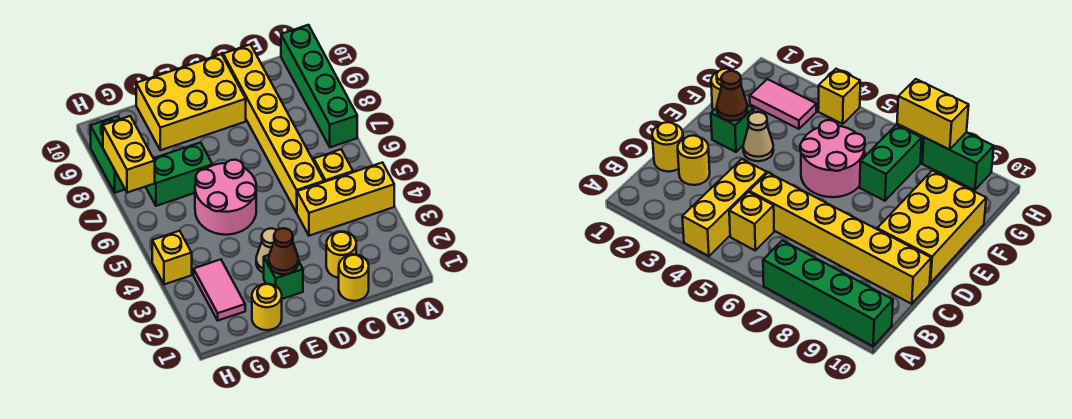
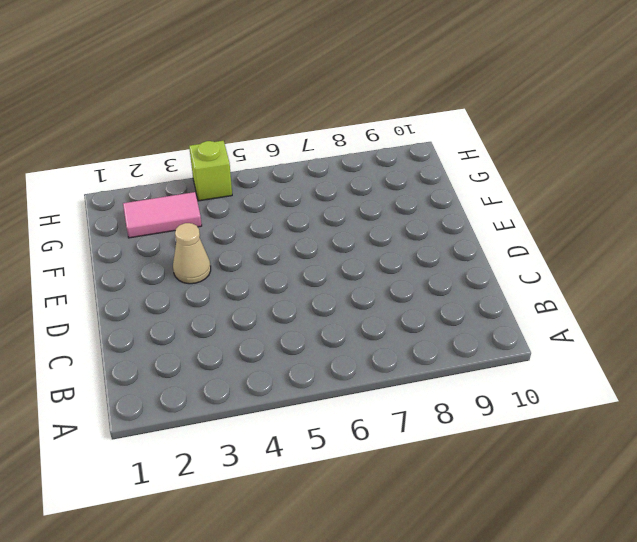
lime 1x1 brick [189,141,232,201] -> yellow 1x1 brick [152,231,192,285]
none -> yellow 1x3 brick [297,163,394,236]
none -> green 1x4 brick [281,25,357,147]
none -> yellow 1x1 brick [314,149,353,182]

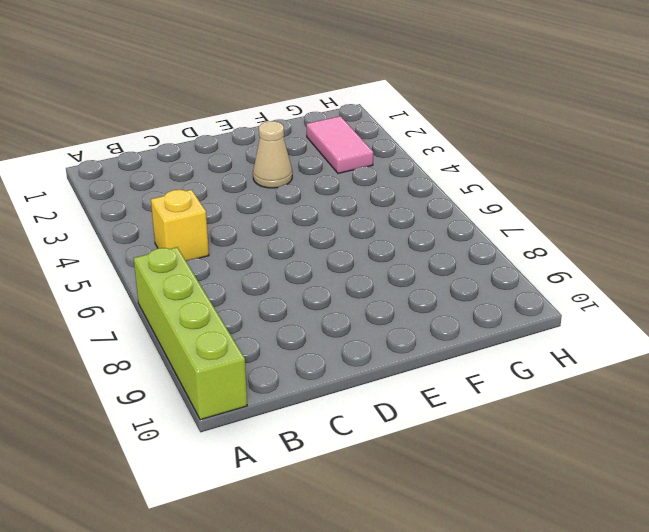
lime 1x4 brick [134,247,247,420] -> green 1x4 brick [281,25,357,147]
none -> yellow 1x3 brick [297,163,394,236]
none -> yellow 1x1 round brick [339,254,369,301]
none -> yellow 1x1 round brick [326,232,356,278]

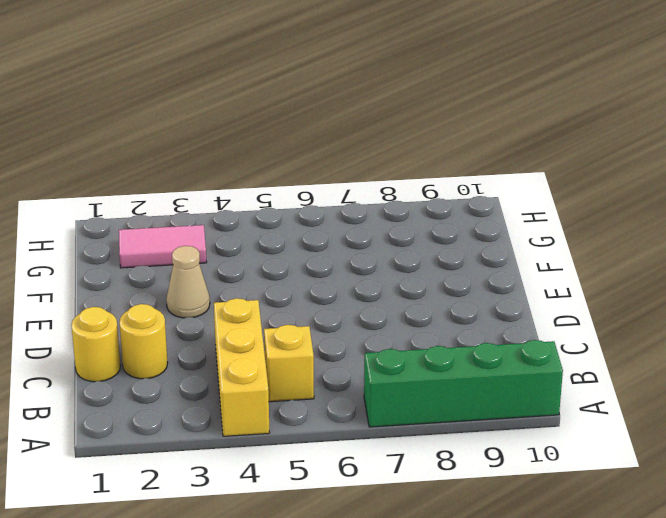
none -> yellow 1x6 brick [223,44,324,213]
none -> yellow 2x3 brick [136,54,246,150]
none -> green 1x1 brick [264,255,303,299]

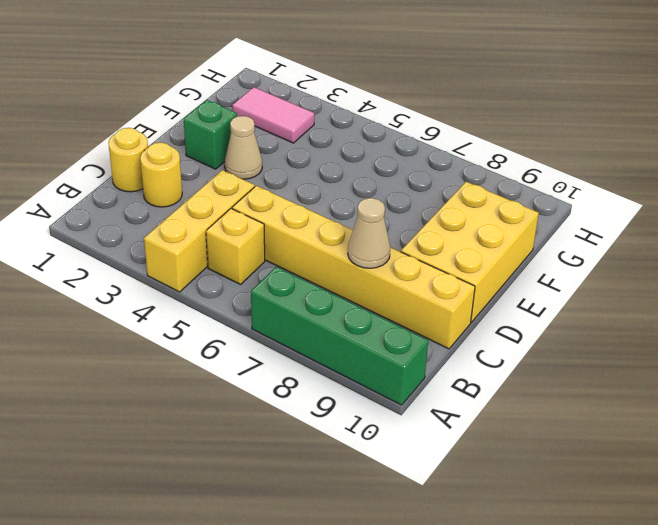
tan 1x1 cone [348,198,390,268] -> none
none -> pink 2x2 round brick [195,160,256,235]
none -> yellow 1x1 round brick [252,284,282,330]
none -> green 1x2 brick [146,142,213,206]

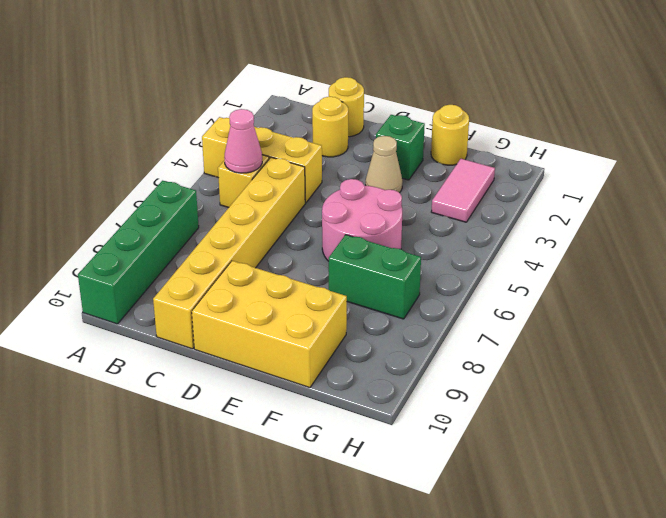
pink 1x1 cone [224,109,262,173] -> none
none -> yellow 1x1 brick [152,231,192,285]
none -> green 1x2 brick [91,116,125,193]
none -> brown 1x1 cone [269,228,298,274]

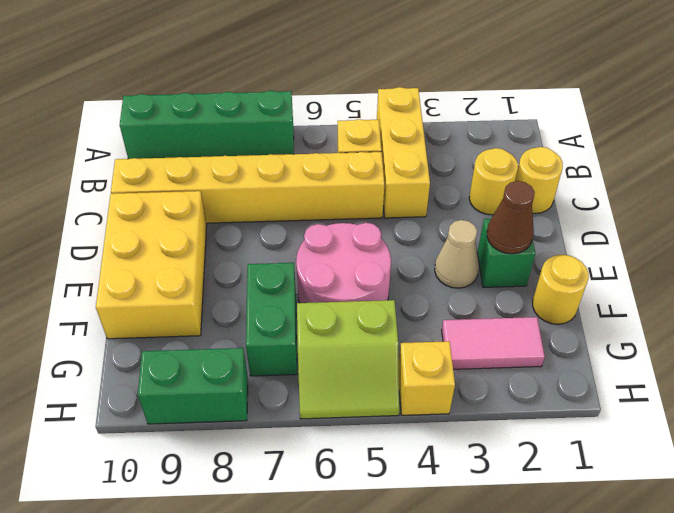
lime 2x2 slope [297,300,399,419] -> none
none -> yellow 1x2 brick [103,116,155,193]

